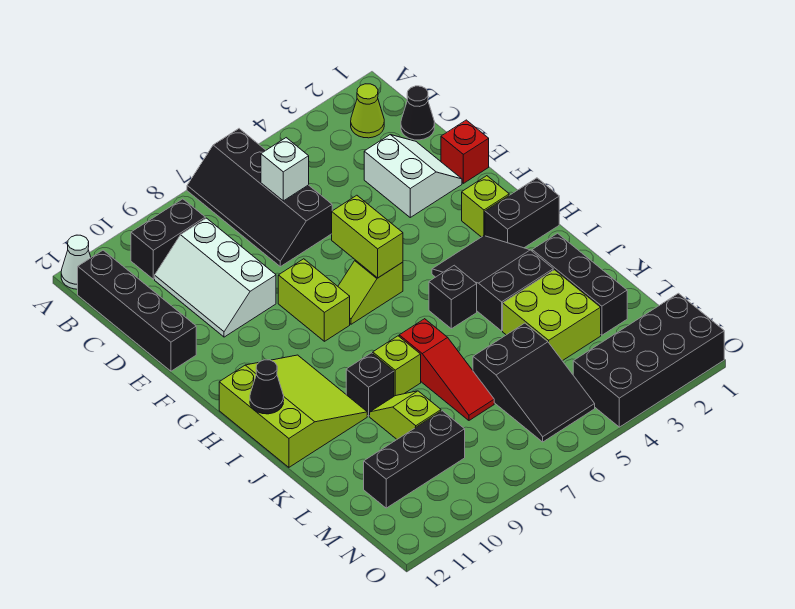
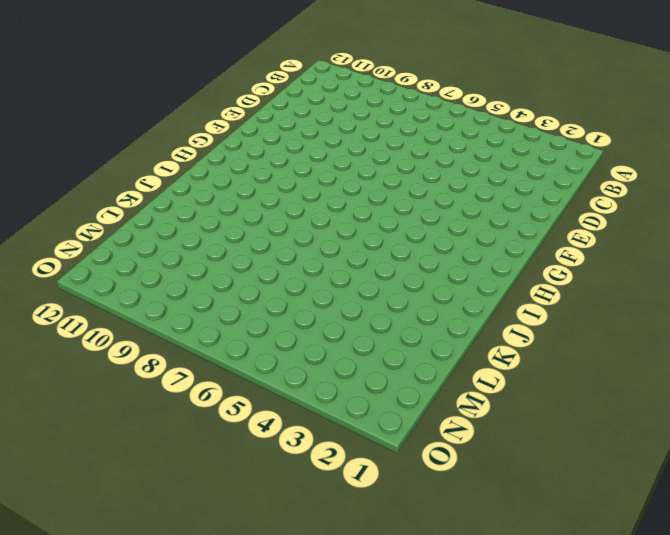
none -> black 2x4 slope [187,129,332,267]
none -> white 1x1 cone [61,235,91,289]
none -> lime 1x1 cone [351,84,384,138]

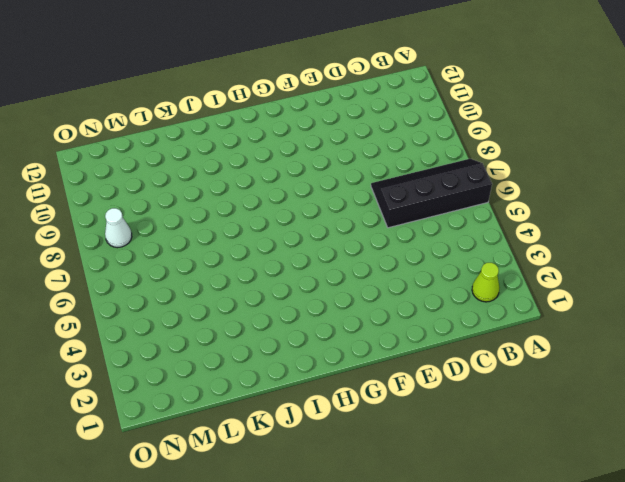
white 1x1 cone [105,208,132,248] -> white 1x1 cone moved to [61,235,91,289]
none -> black 1x2 brick [131,199,205,279]
none -> black 1x4 brick [78,250,196,371]
none -> black 1x1 cone [401,86,435,140]

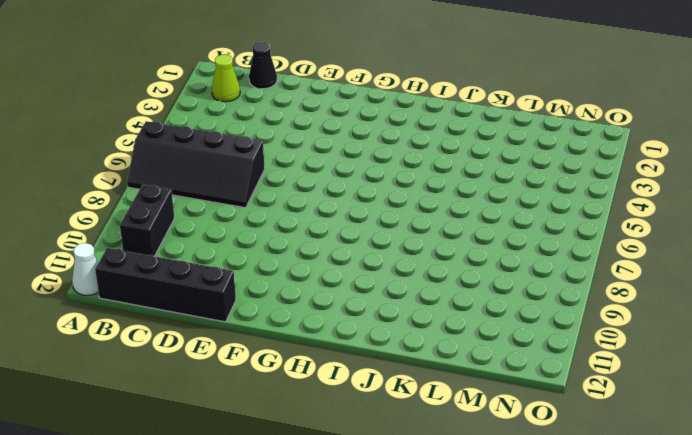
none -> white 2x3 slope [155,218,276,337]
none -> white 2x2 slope [364,135,462,217]
none -> red 1x1 brick [441,120,489,183]

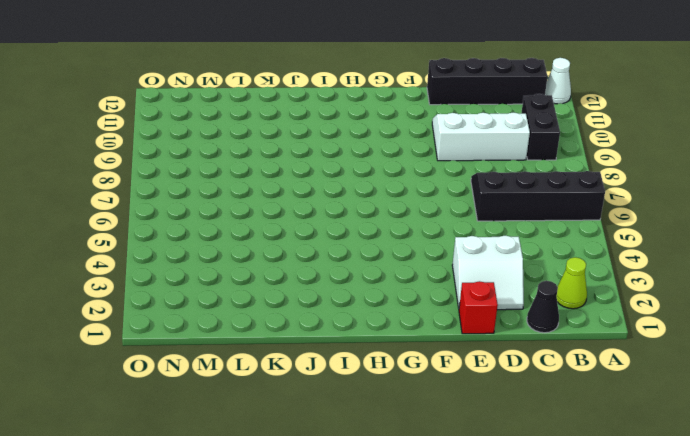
none -> lime 1x2 brick [278,259,350,341]
none -> lime 1x1 brick [462,176,509,237]
none -> lime 1x2 slope [338,260,403,324]

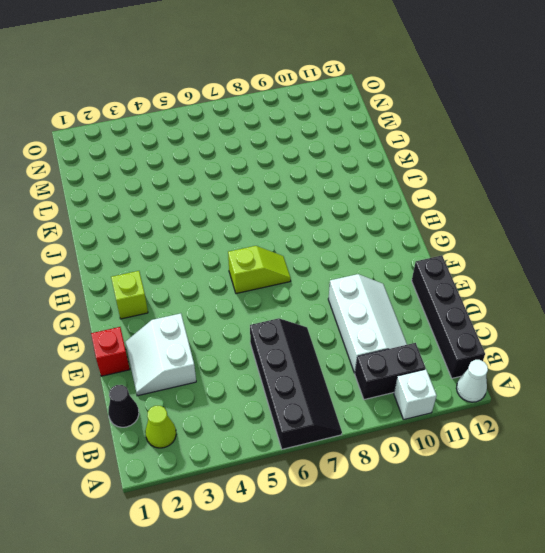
white 1x1 brick [394,369,437,419] -> white 1x1 brick moved to [261,138,309,201]
none -> lime 1x2 brick [278,259,350,341]
none -> black 1x2 brick [485,178,559,248]
none -> black 2x3 slope [432,236,553,331]

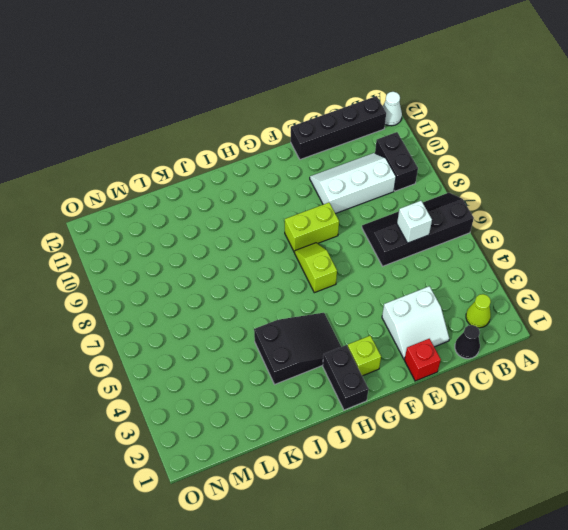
none -> lime 3x3 slope [219,355,367,467]
none -> black 1x1 brick [429,265,477,329]
none -> black 1x3 brick [532,233,627,335]

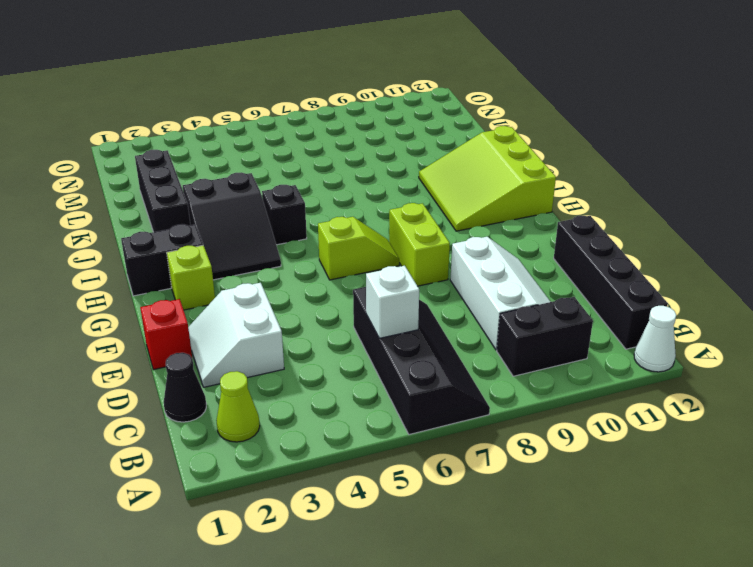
none -> red 1x3 slope [399,319,494,420]
none -> lime 1x1 brick [373,336,421,396]
none -> black 1x1 brick [346,353,394,416]

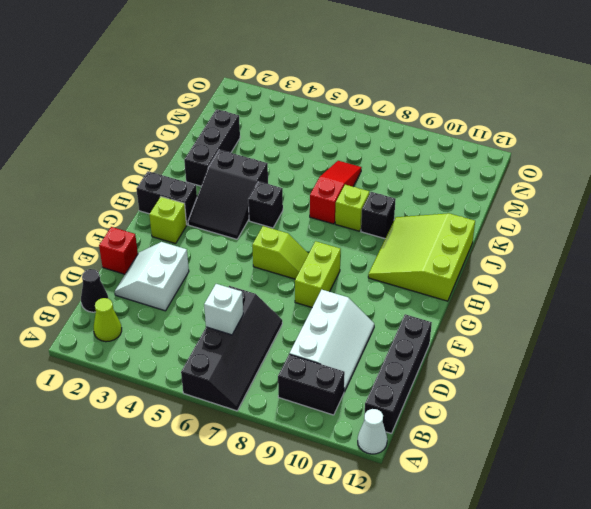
none -> lime 2x2 brick [503,270,601,361]
none -> lime 1x2 slope [370,391,441,439]
none -> black 2x3 slope [473,323,595,442]

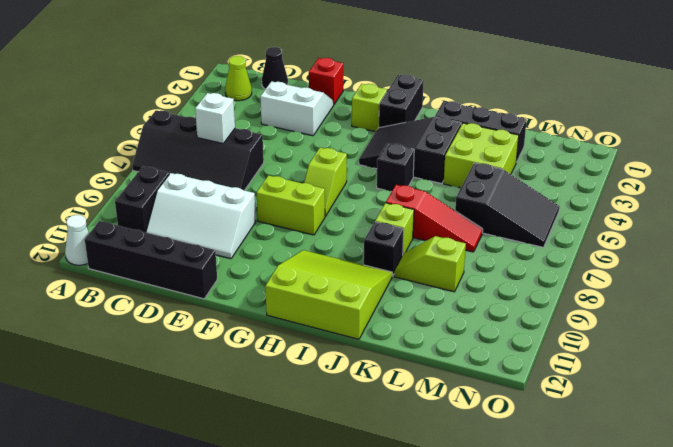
none -> black 1x3 brick [364,411,465,508]
none -> black 2x4 brick [573,293,724,427]
none -> lime 1x2 brick [332,195,403,278]

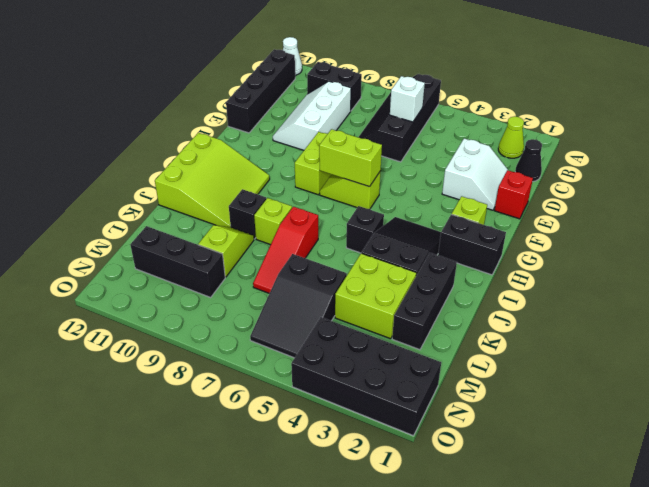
lime 1x2 brick [319,129,382,187] -> lime 1x2 brick turned to [332,195,403,278]
none -> black 1x1 cone [250,360,284,414]

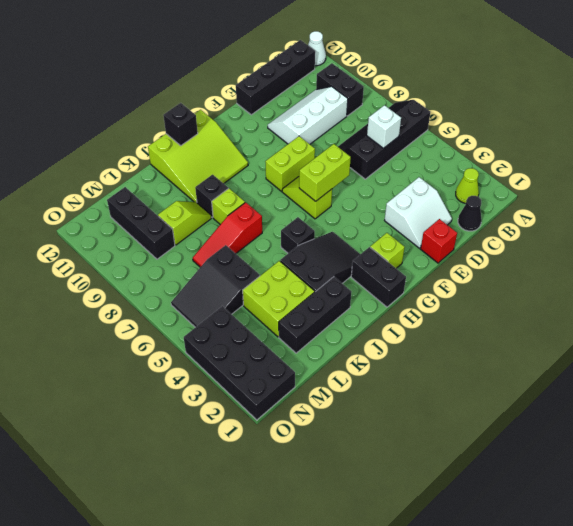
black 1x1 brick [163,103,198,146] -> black 1x1 cone [250,360,284,414]

